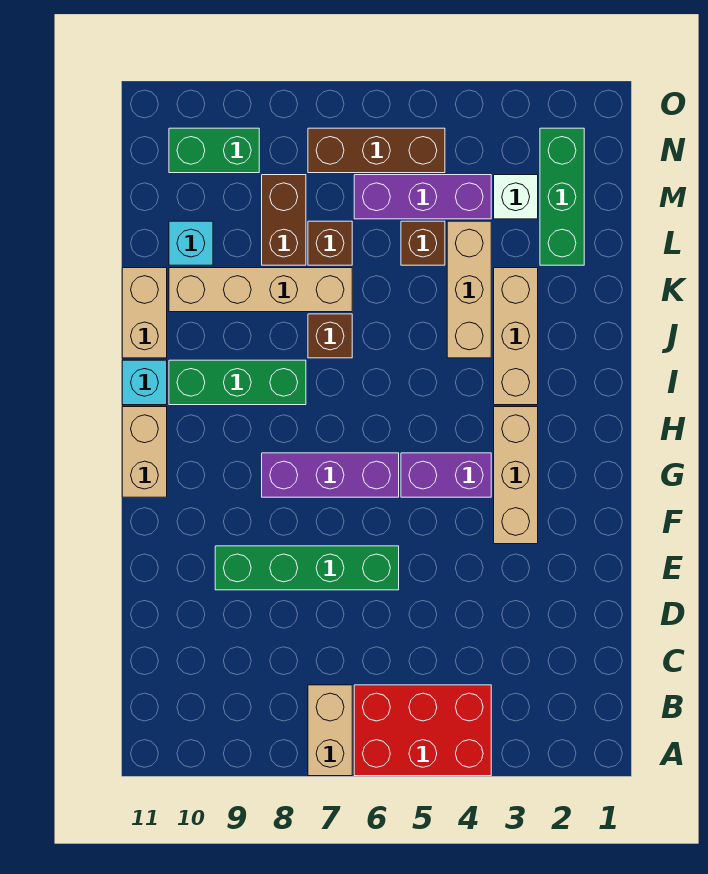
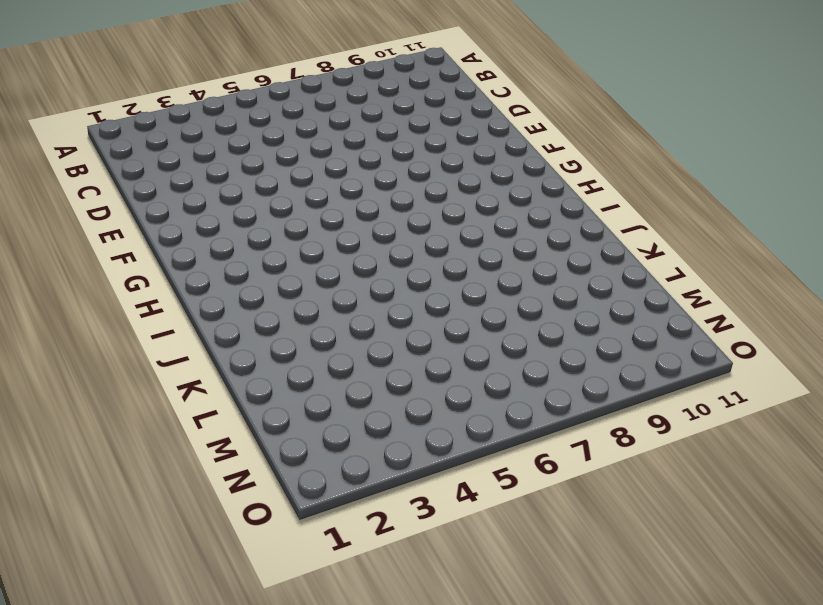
none -> red 2x3 brick [354,685,491,776]
none -> tan 1x2 brick [308,685,352,776]
none -> green 1x4 brick [215,546,399,590]

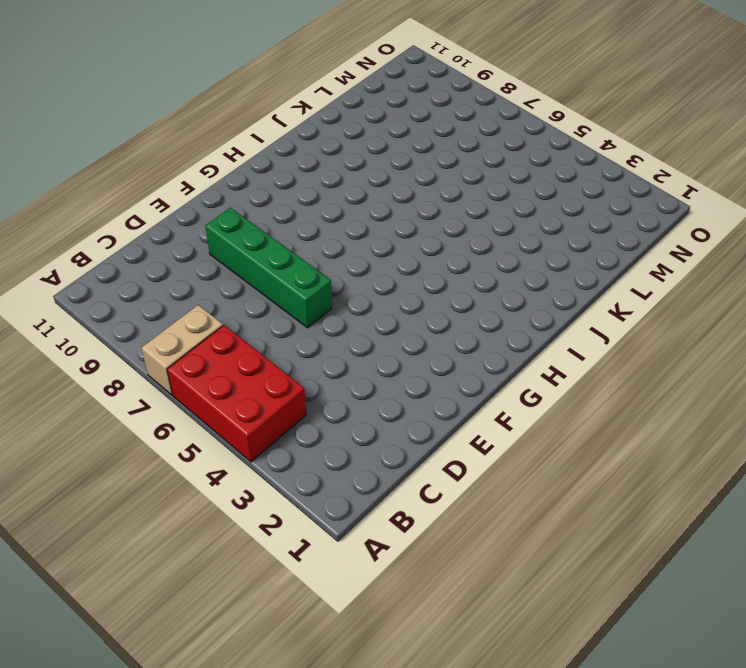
none -> tan 1x3 brick [494,407,538,544]
none -> purple 1x2 brick [401,453,491,497]
none -> purple 1x3 brick [262,453,399,497]

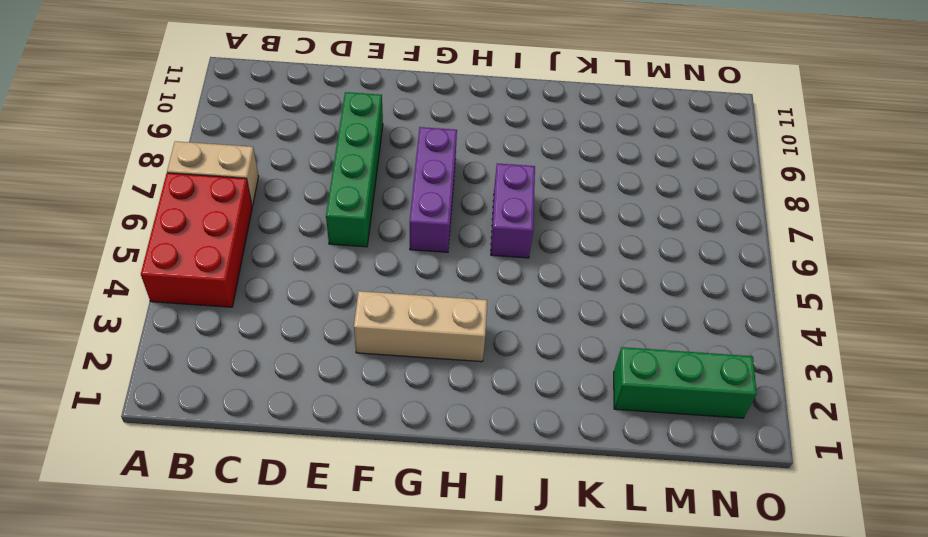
purple 1x2 brick [491,163,535,258] -> purple 1x2 brick moved to [401,453,491,497]
none -> tan 1x2 brick [122,407,167,497]
none -> tan 1x3 brick [494,268,538,405]
none -> green 1x3 brick [169,360,306,405]

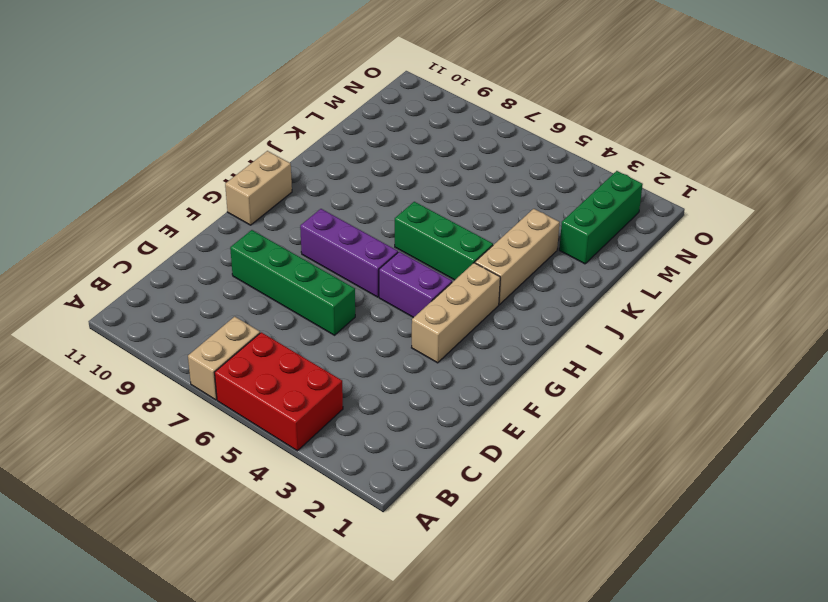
green 1x3 brick [395,202,493,280] -> green 1x3 brick moved to [169,360,306,405]
none -> cyan 1x1 brick [122,360,167,405]
none -> tan 1x3 brick [447,221,491,358]
none -> brown 1x1 brick [308,314,352,358]

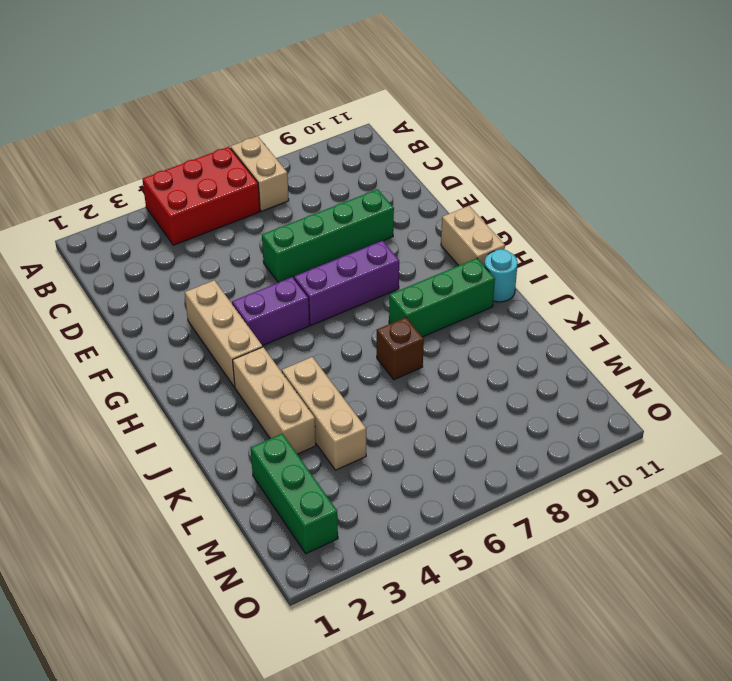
cyan 1x1 round brick [484,249,518,302] -> cyan 1x1 brick [122,360,167,405]
none -> tan 1x2 brick [122,268,167,358]
none -> tan 1x4 brick [169,268,352,312]
none -> brown 1x1 brick [401,221,445,265]

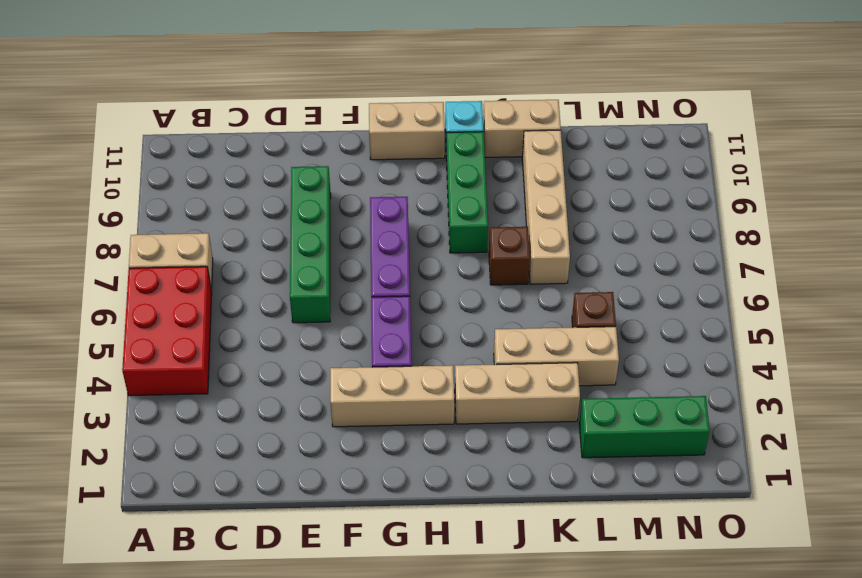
none -> brown 1x1 brick [308,221,352,265]
none -> brown 1x2 brick [262,175,306,265]
none -> cyan 1x1 brick [169,221,213,265]

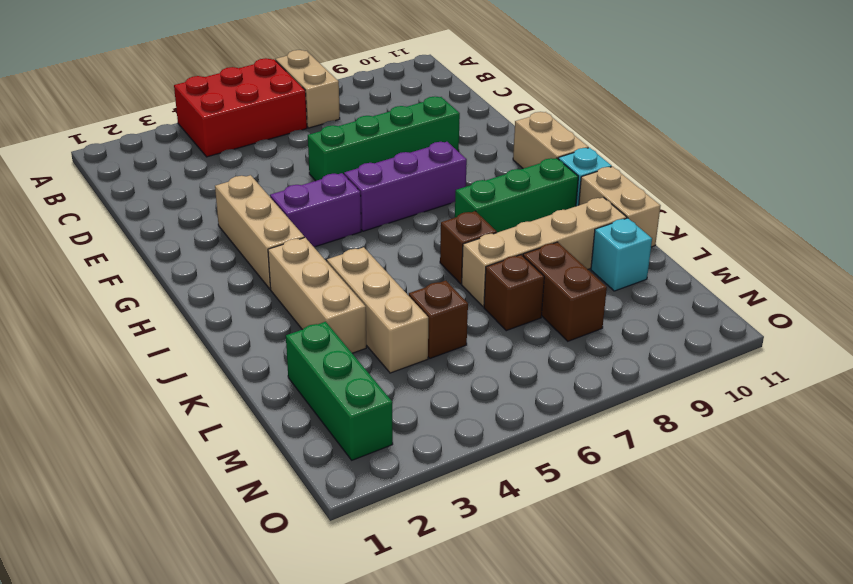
none -> white 1x1 brick [494,175,538,219]
none -> purple 1x3 brick [354,175,491,219]
none -> brown 1x3 brick [308,128,445,173]

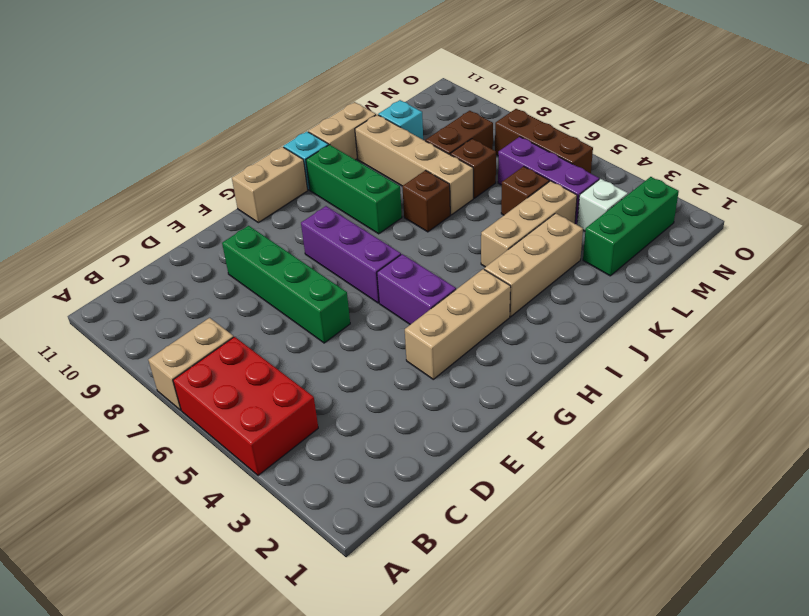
none -> green 1x2 brick [169,128,259,173]

